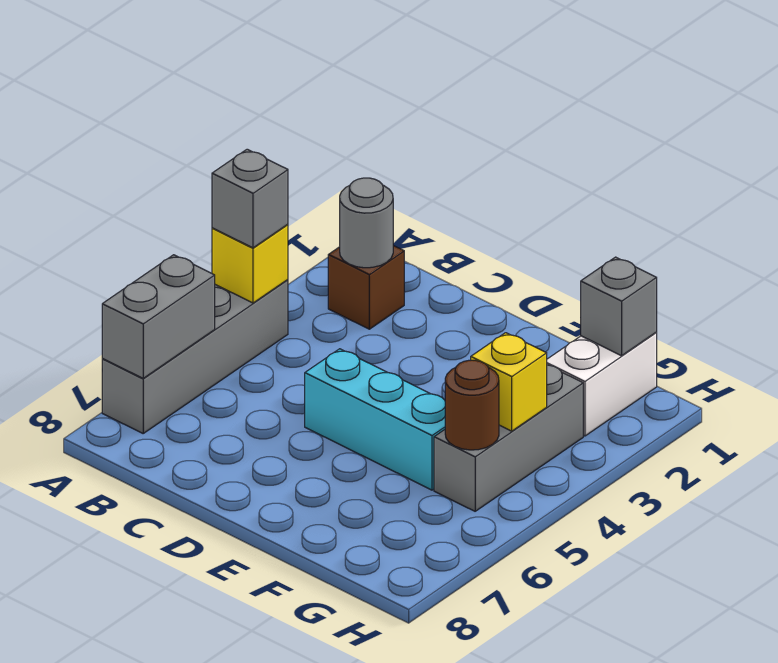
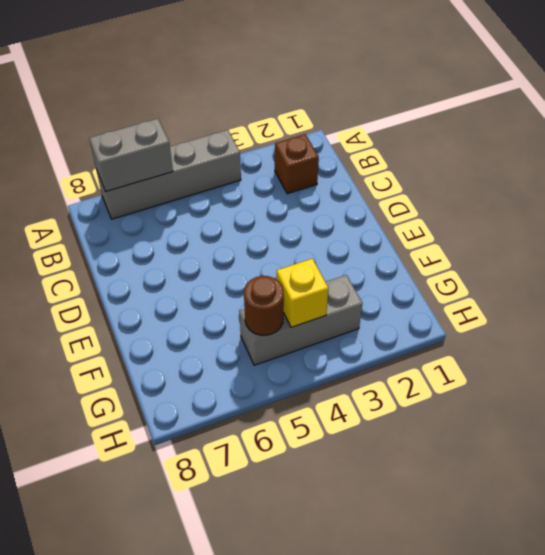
none -> cyan 1x3 brick [305,349,445,490]
none -> white 1x2 brick [547,333,657,436]
none -> yellow 1x1 brick [212,225,288,303]

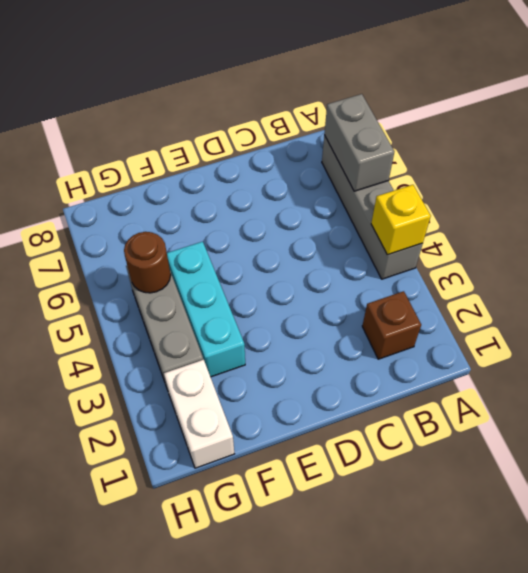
cyan 1x3 brick [167,242,245,377] -> cyan 1x3 brick turned to [305,349,445,490]
none -> grey 1x1 round brick [340,178,393,268]
none -> grey 1x1 brick [581,257,657,356]
none -> yellow 1x1 brick [471,333,547,431]

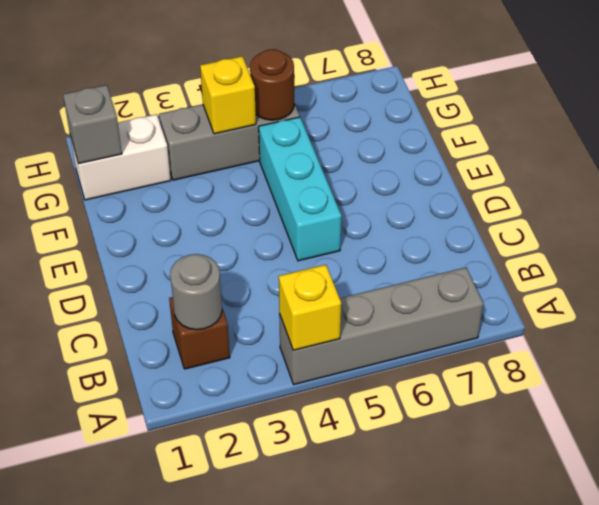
none -> grey 1x2 brick [102,255,215,378]
none -> grey 1x1 brick [212,149,288,248]

